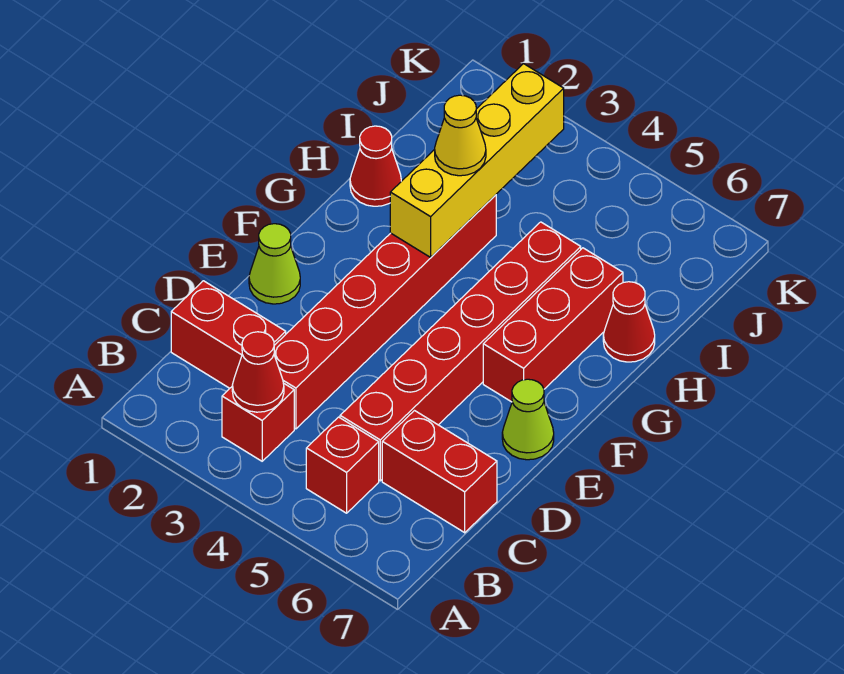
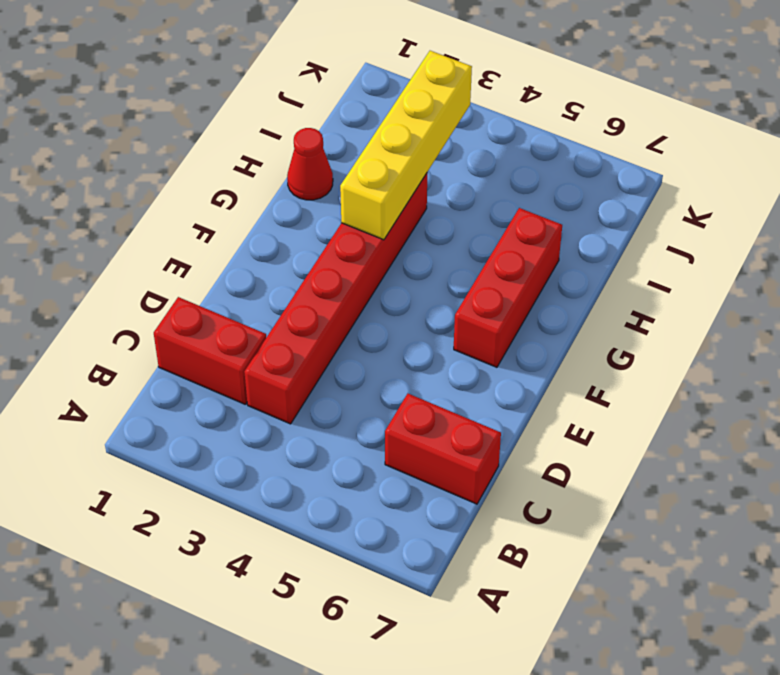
none -> red 1x1 brick [222,383,294,461]
none -> red 1x1 brick [306,417,379,513]
none -> red 1x6 brick [340,222,581,481]

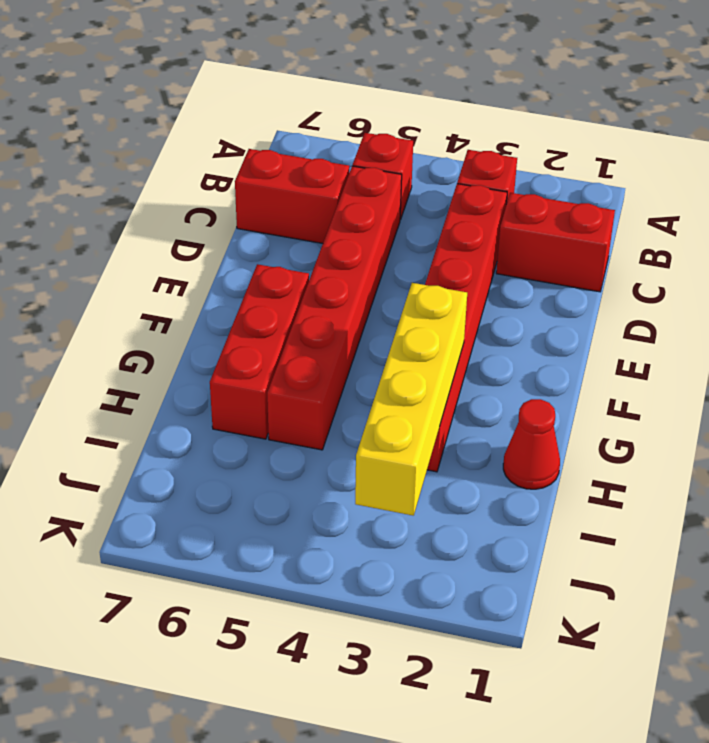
none -> lime 1x1 cone [249,224,300,304]
none -> lime 1x1 cone [502,379,554,460]
none -> red 1x1 cone [603,282,655,362]

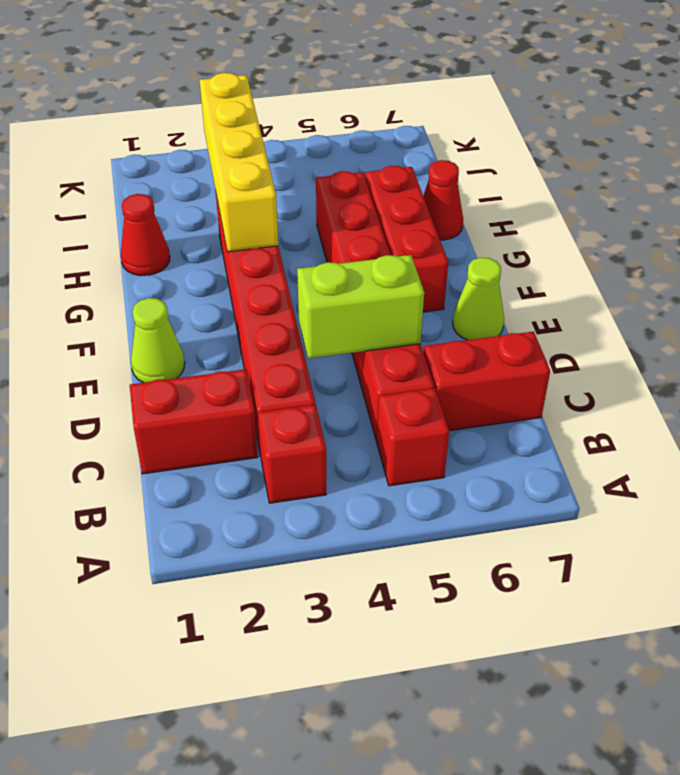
lime 1x2 brick [297,255,424,358] -> none
none -> red 1x1 cone [232,332,284,412]
none -> yellow 1x1 cone [435,95,486,176]

